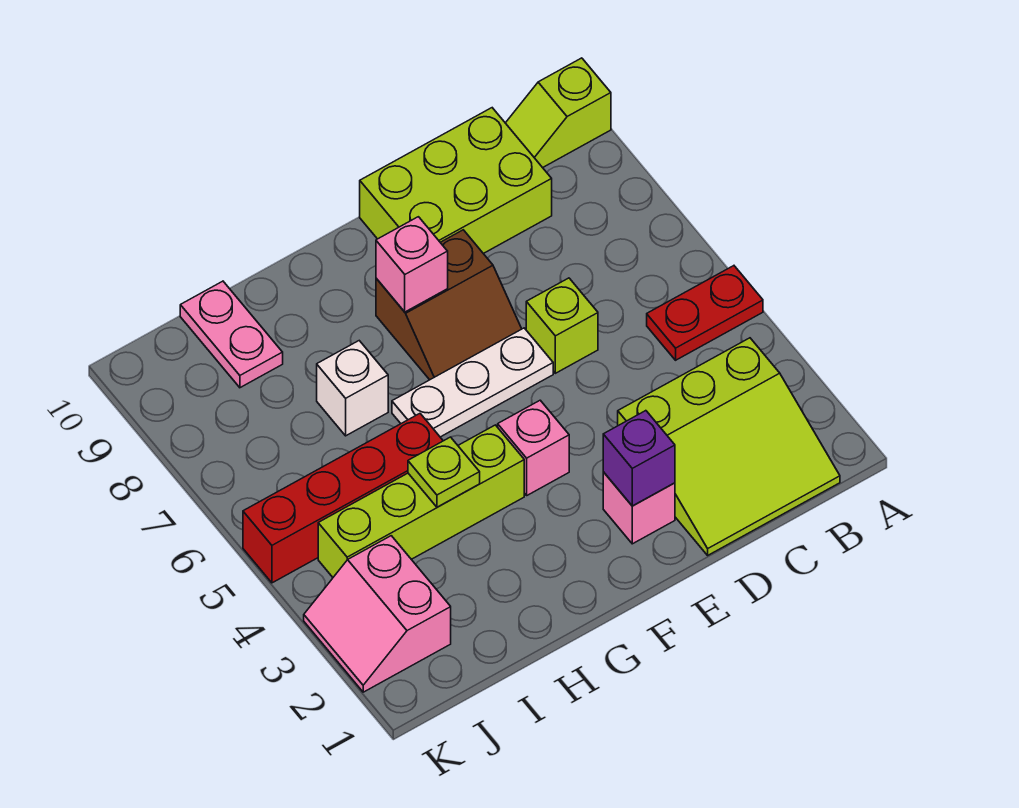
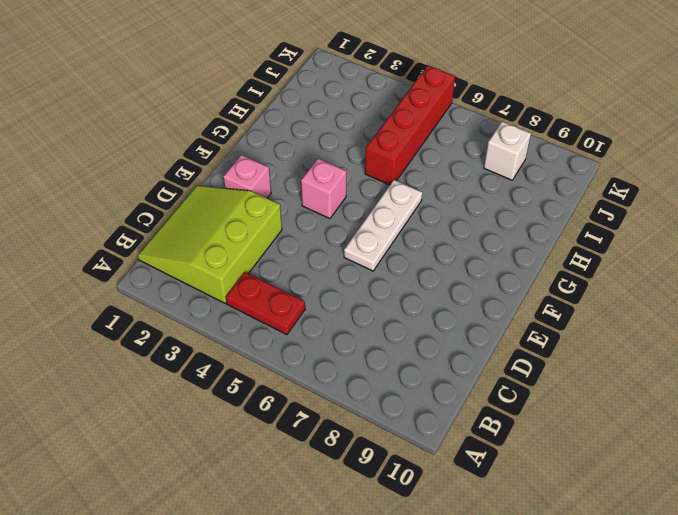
red 1x2 plate [226,272,305,335] -> red 1x2 plate turned to [647,266,763,360]
white 1x1 brick [484,122,531,180] -> white 1x1 brick moved to [317,341,388,436]
none -> lime 1x2 slope [506,58,611,168]
none -> lime 2x3 brick [360,108,552,254]
none -> lime 1x1 brick [526,278,598,373]

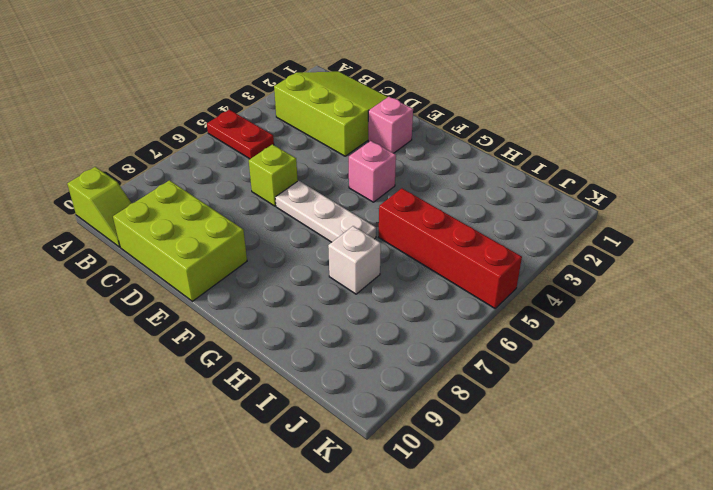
none -> brown 2x2 slope [376,230,521,380]
none -> lime 1x4 brick [318,425,524,577]
none -> pink 1x2 plate [180,281,283,388]

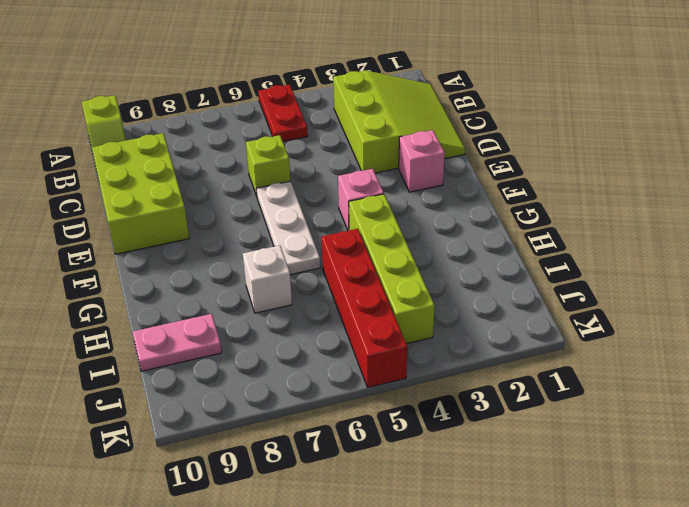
none -> brown 2x2 slope [376,230,521,380]
none -> pink 2x2 slope [304,536,451,692]
none -> purple 1x1 brick [603,411,675,506]

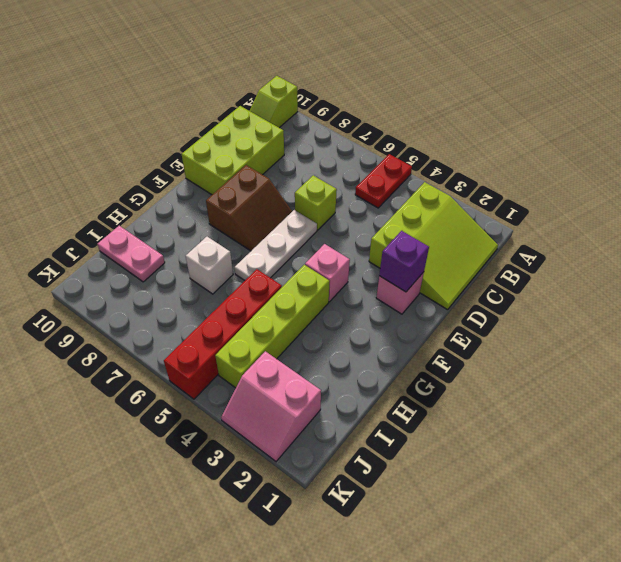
none -> pink 1x1 brick [376,217,448,312]
none -> lime 1x1 plate [408,437,480,507]

